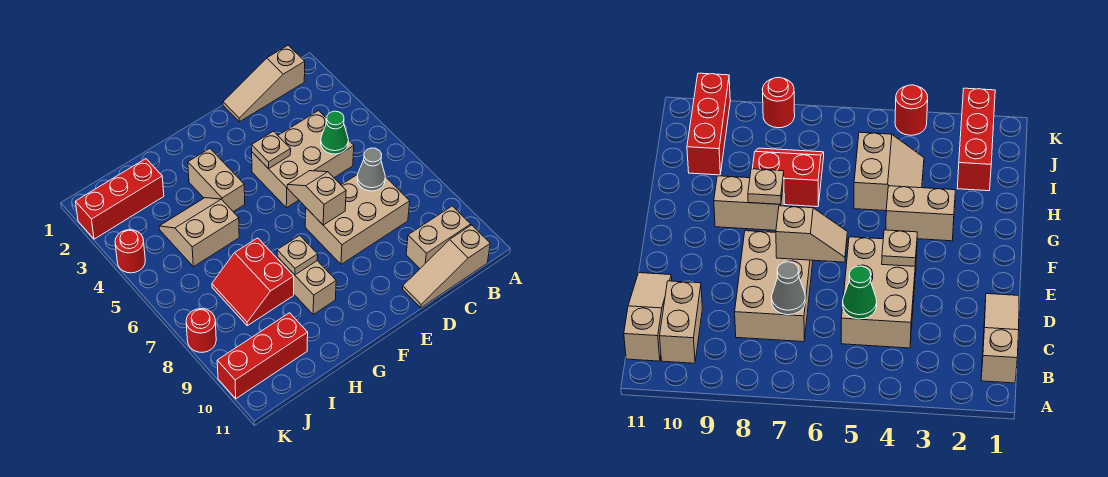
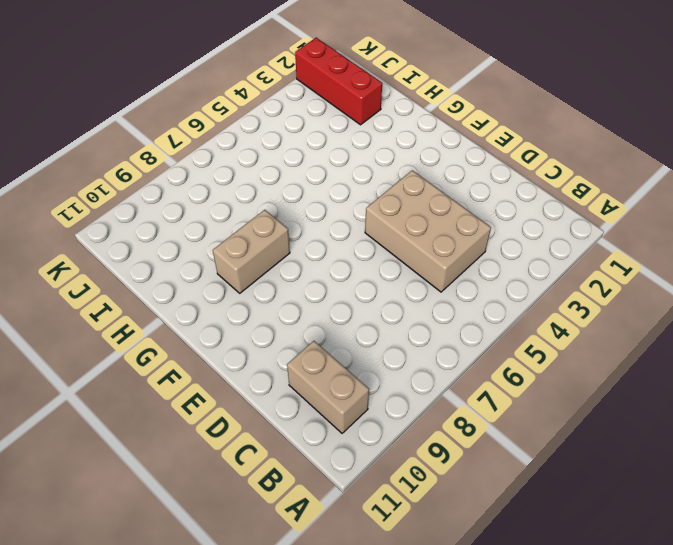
none -> tan 1x3 slope [223,45,305,122]
none -> tan 1x3 slope [403,225,490,308]
none -> tan 2x3 brick [305,174,410,264]

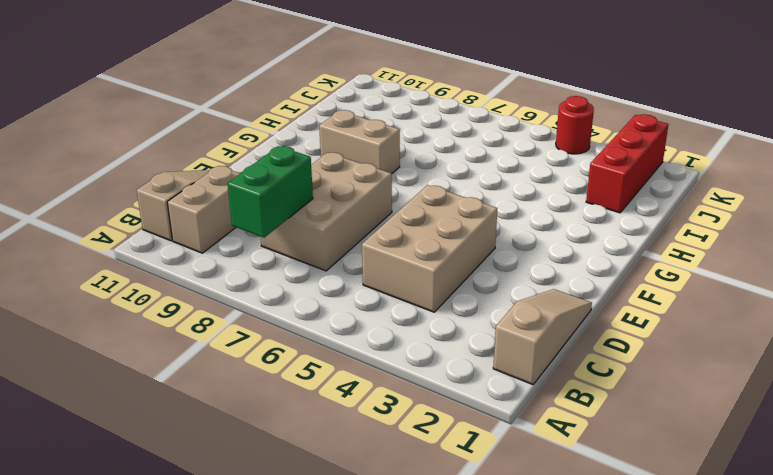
green 1x2 brick [227,146,313,238] -> none
none -> tan 1x2 brick [188,149,245,212]
none -> tan 2x2 slope [159,198,239,267]
none -> red 2x2 slope [212,238,294,326]

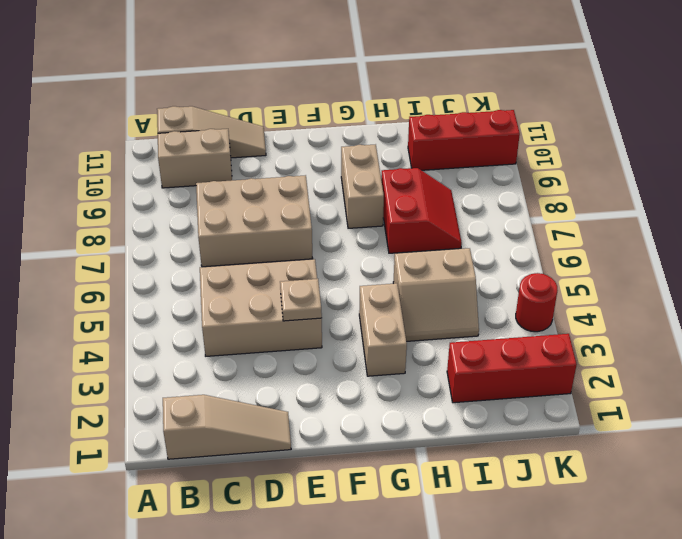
none -> red 1x1 round brick [186,309,216,352]
none -> green 1x1 cone [321,111,348,154]
none -> grey 1x1 cone [357,148,385,191]

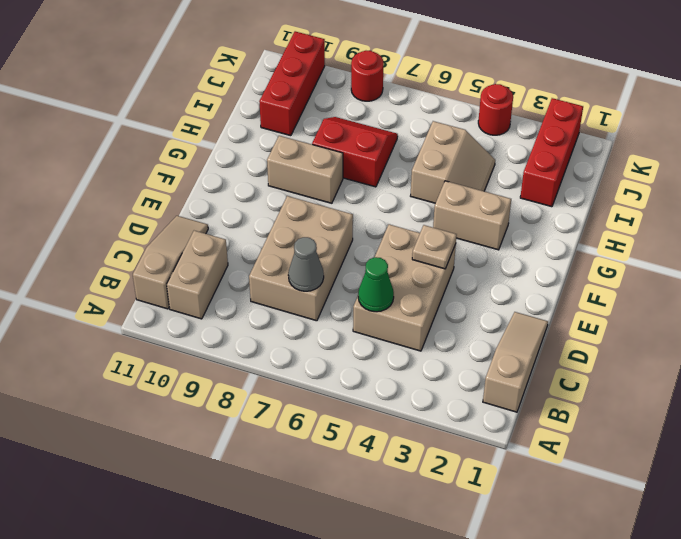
none -> tan 1x2 slope [287,171,346,225]
none -> tan 1x1 plate [277,235,318,275]

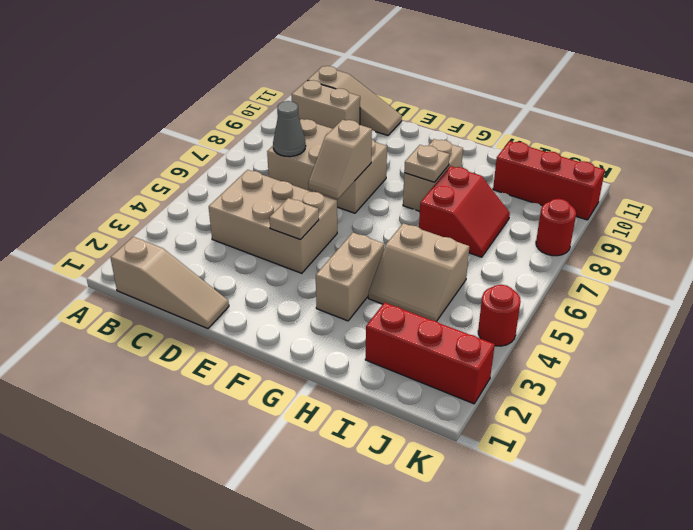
none -> green 1x1 cone [321,111,348,154]

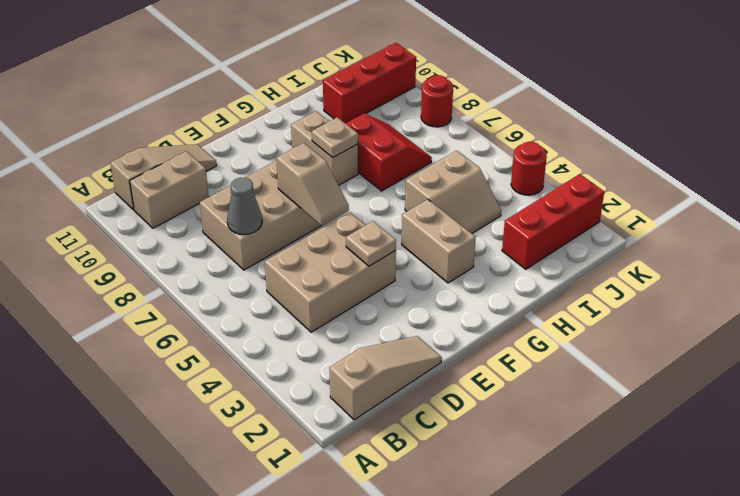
none -> green 1x1 cone [321,111,348,154]

